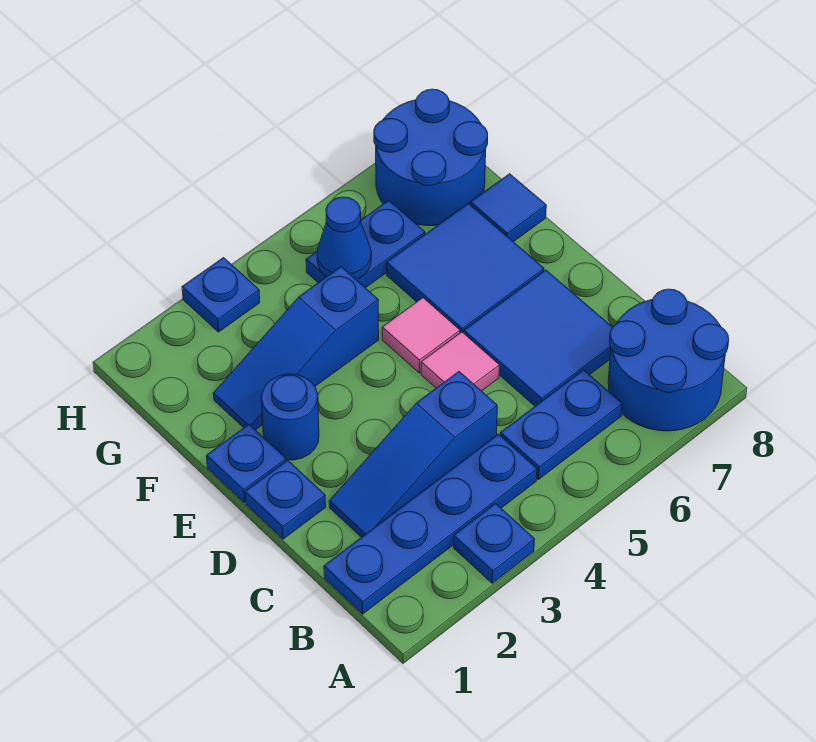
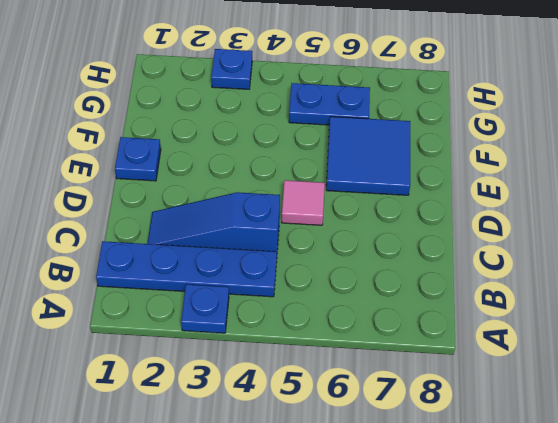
none -> blue 2x2 round brick [608,289,729,431]
none -> blue 1x2 plate [500,370,622,479]
none -> blue 2x2 tile [464,270,613,406]

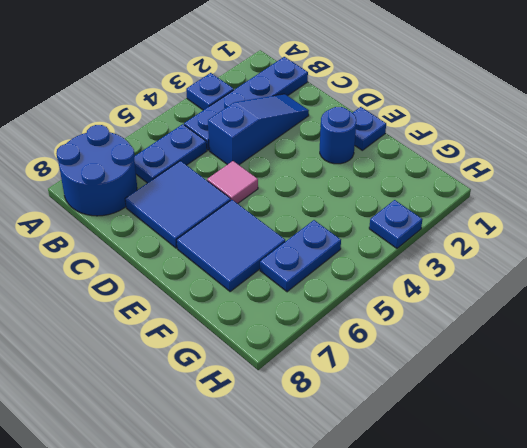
none -> blue 1x1 plate [245,460,326,539]
none -> pink 1x1 tile [382,298,460,373]
none -> blue 1x3 slope [213,267,379,430]

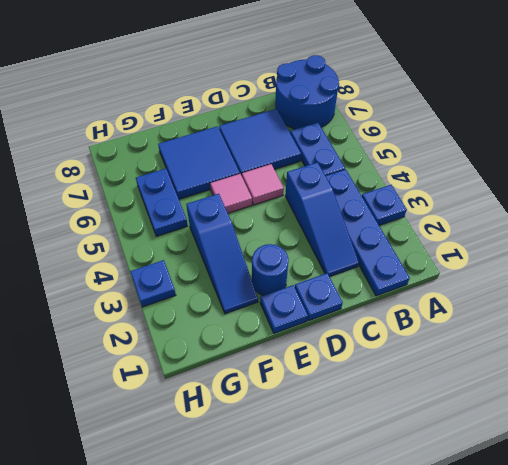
none -> blue 1x1 tile [470,174,546,242]
none -> blue 2x2 round brick [374,89,488,226]
none -> blue 1x1 cone [317,197,371,279]

